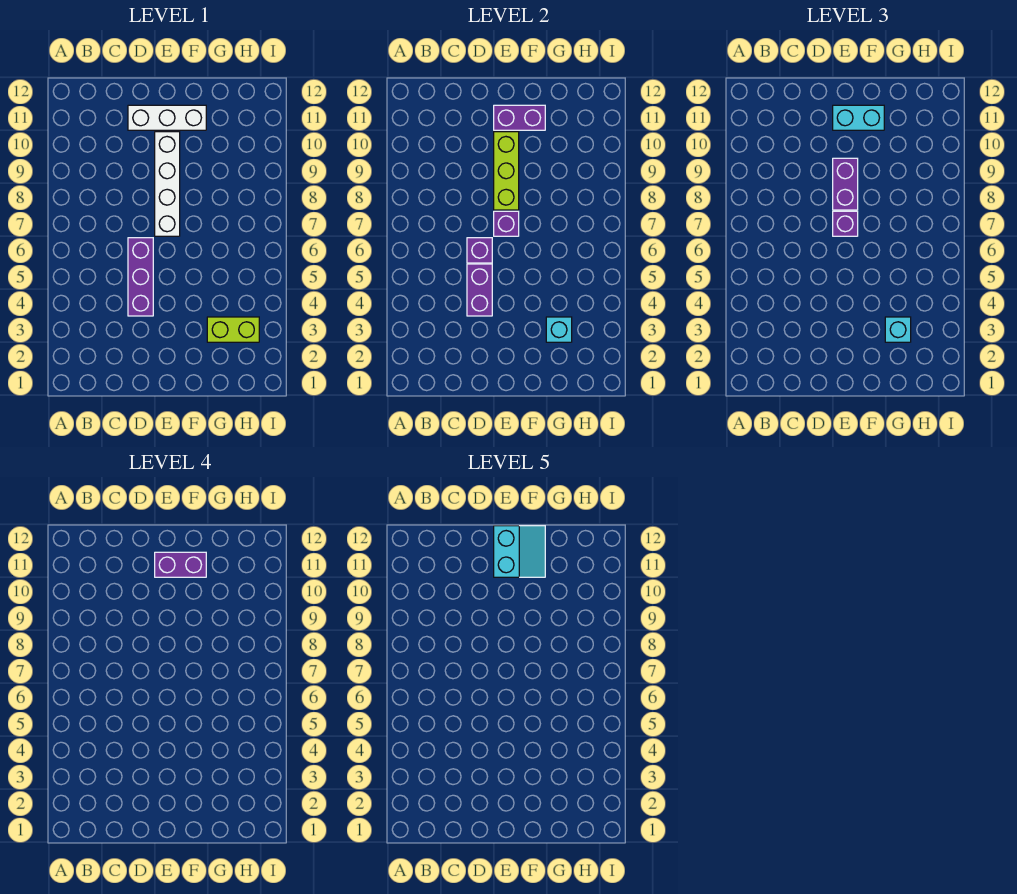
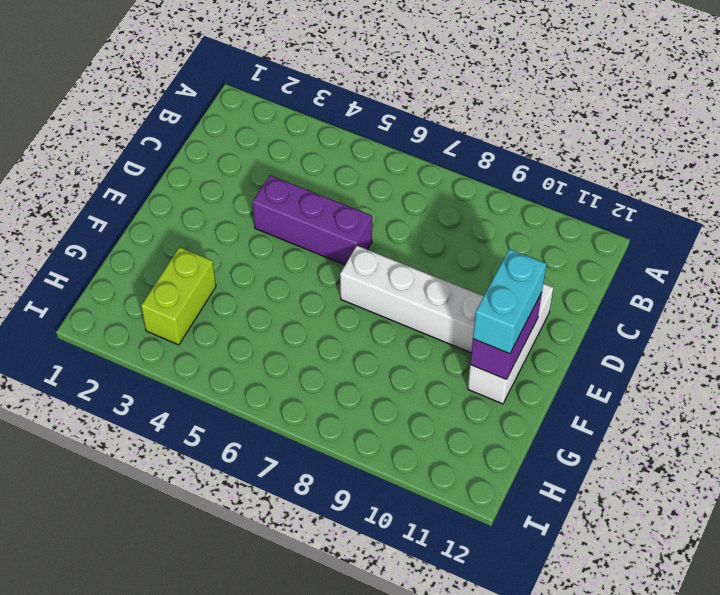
none -> purple 1x2 brick [467,264,492,316]
none -> purple 1x1 brick [467,238,492,263]
none -> purple 1x1 brick [494,211,519,236]

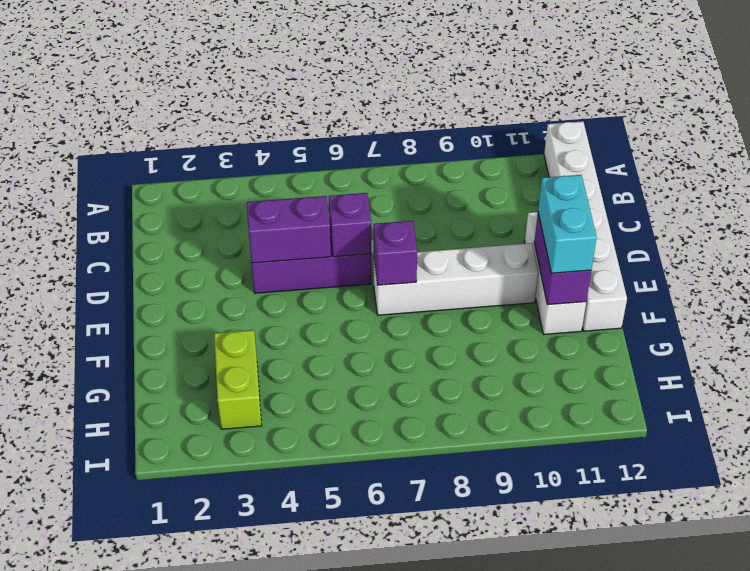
white 1x6 brick [544,121,627,331] -> none
none -> lime 1x3 brick [494,132,519,210]
none -> cyan 1x1 brick [546,317,572,342]
none -> purple 1x1 brick [833,211,858,236]

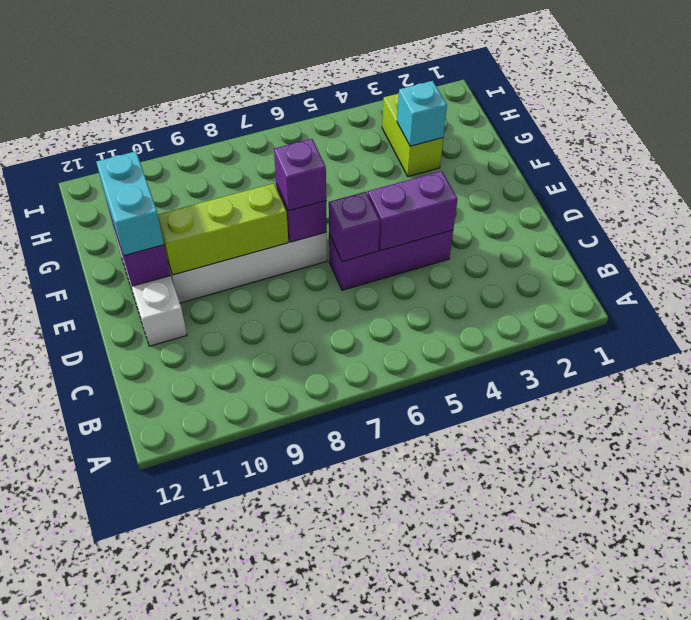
none -> purple 1x2 brick [833,158,858,210]
none -> cyan 1x1 brick [885,317,911,342]
none -> purple 1x2 brick [155,552,206,577]

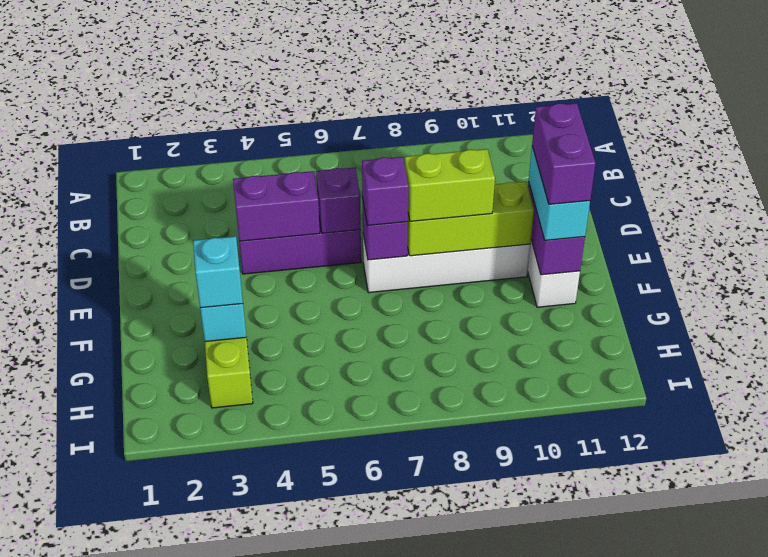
lime 1x2 brick [405,149,495,221] -> purple 1x2 brick [833,158,858,210]
none -> cyan 2x2 slope [494,526,545,577]

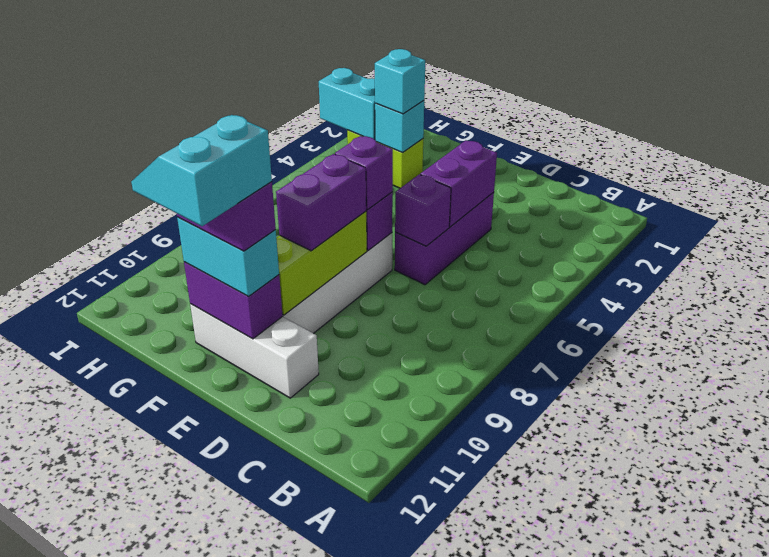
cyan 1x2 brick [319,68,375,139] -> none

